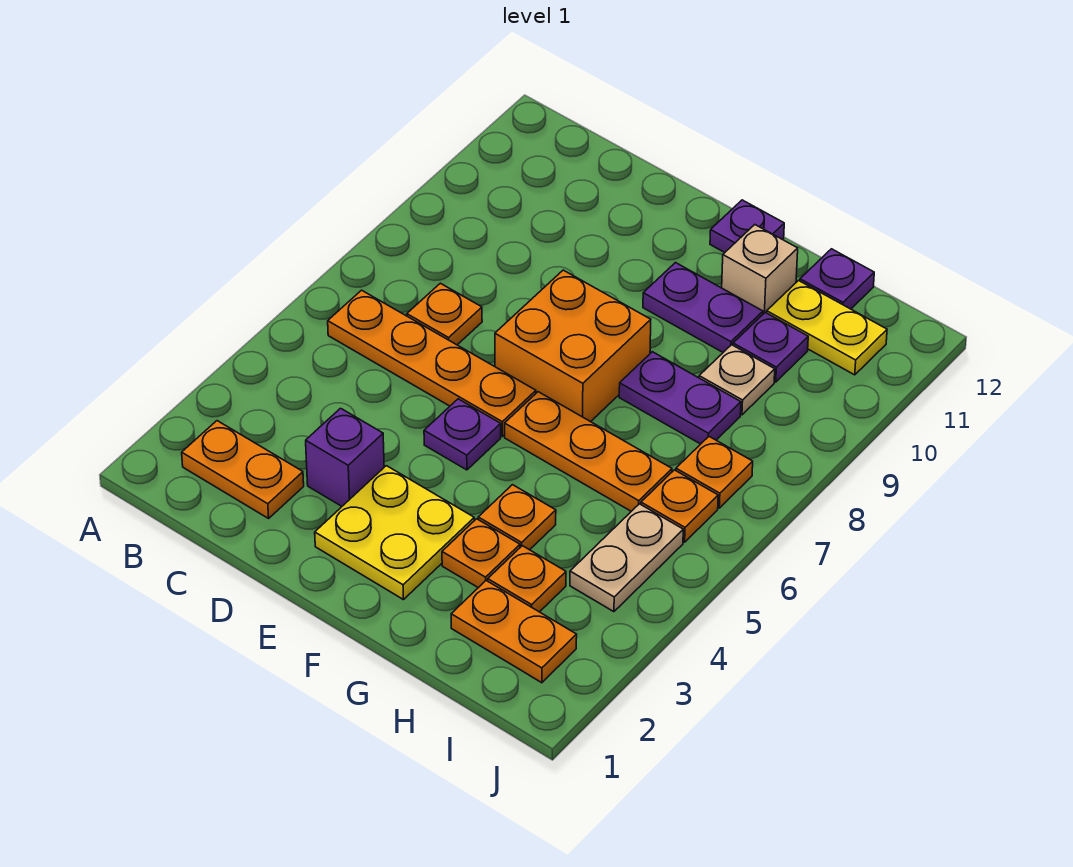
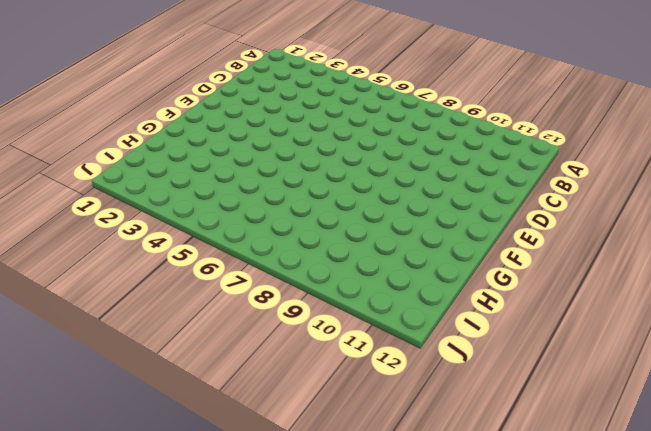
none -> orange 1x2 plate [182,421,304,518]
none -> orange 1x4 plate [328,290,536,436]
none -> orange 1x1 plate [407,283,482,345]

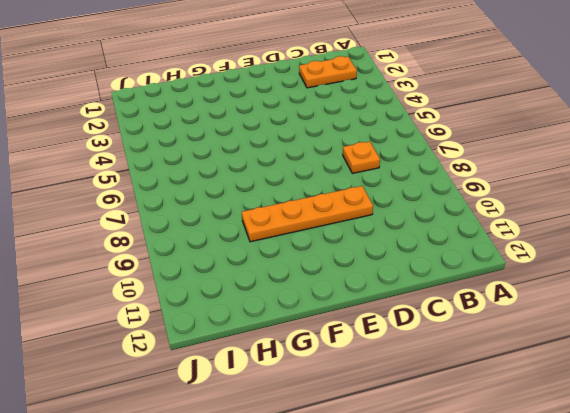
orange 1x4 plate [242,186,373,242] -> orange 1x4 plate moved to [328,290,536,436]
none -> purple 1x1 brick [306,408,384,506]
none -> yellow 2x2 plate [315,466,474,600]
none -> purple 1x1 plate [424,399,501,470]

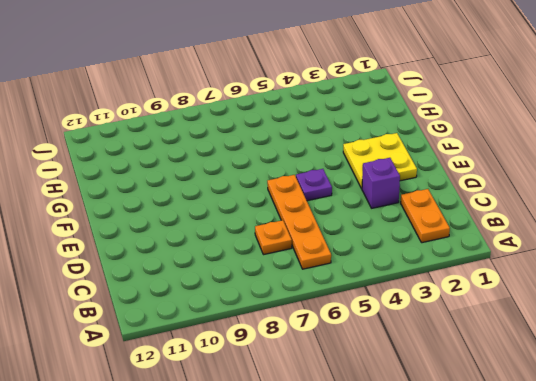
none -> orange 2x2 brick [495,270,651,422]
none -> orange 1x3 plate [505,392,672,511]
none -> purple 1x2 plate [643,263,763,352]

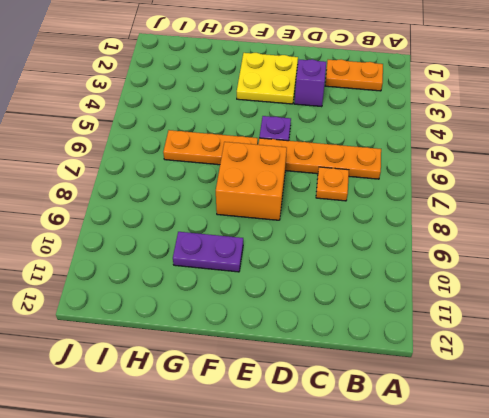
none -> purple 1x1 plate [710,200,784,252]
none -> orange 1x1 plate [442,519,520,588]
none -> orange 1x1 plate [478,485,556,550]

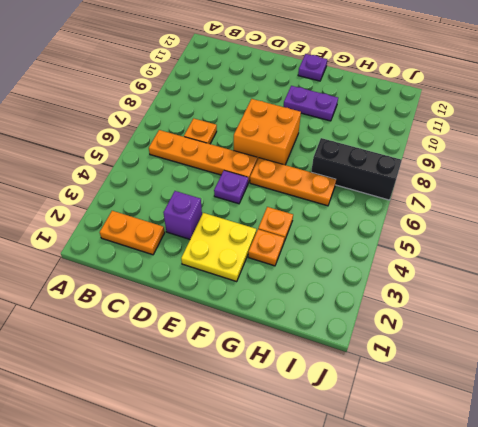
black 1x3 brick [311,138,402,200] -> orange 1x1 plate [676,437,753,508]
none -> purple 1x2 plate [619,352,741,444]
none -> tan 1x1 brick [722,225,798,314]
none -> orange 1x2 plate [451,581,577,683]

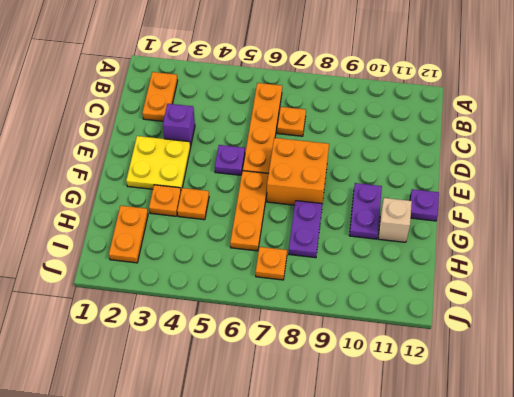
none -> orange 1x1 plate [488,546,566,612]
none -> tan 1x1 plate [699,345,775,415]
none -> purple 1x1 plate [733,312,808,382]

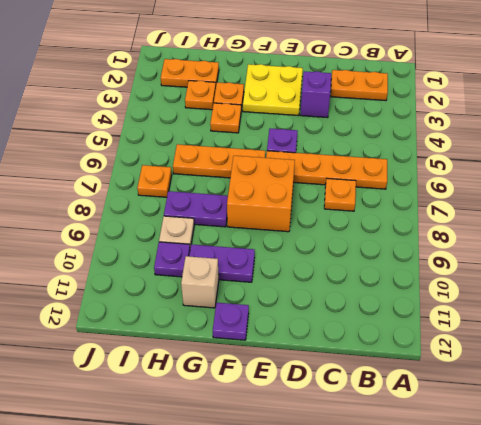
none -> yellow 1x2 plate [767,281,887,375]
none -> purple 1x1 plate [800,249,874,309]
none -> tan 1x2 plate [570,504,683,612]

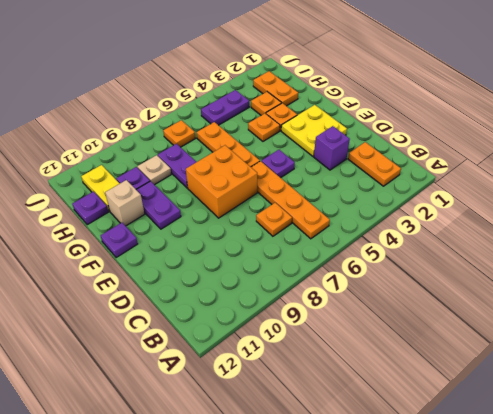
purple 1x2 plate [201,90,249,125] -> tan 1x2 plate [570,504,683,612]
none -> orange 1x1 plate [641,470,718,542]

